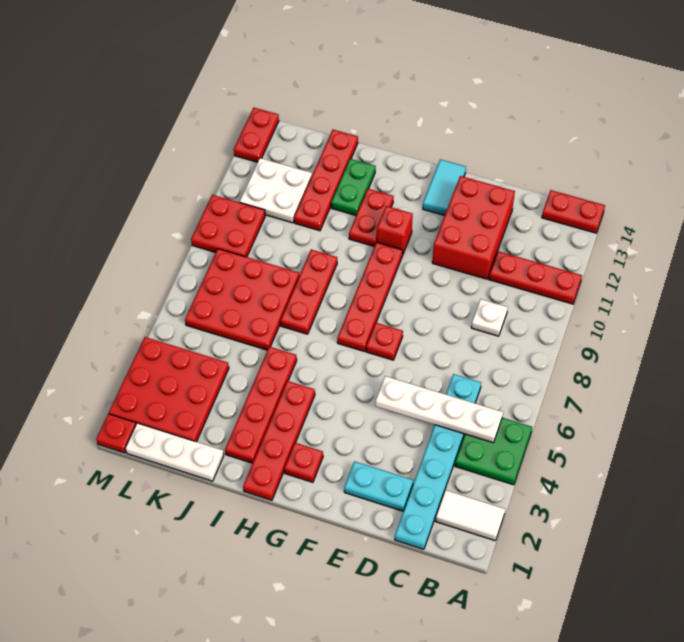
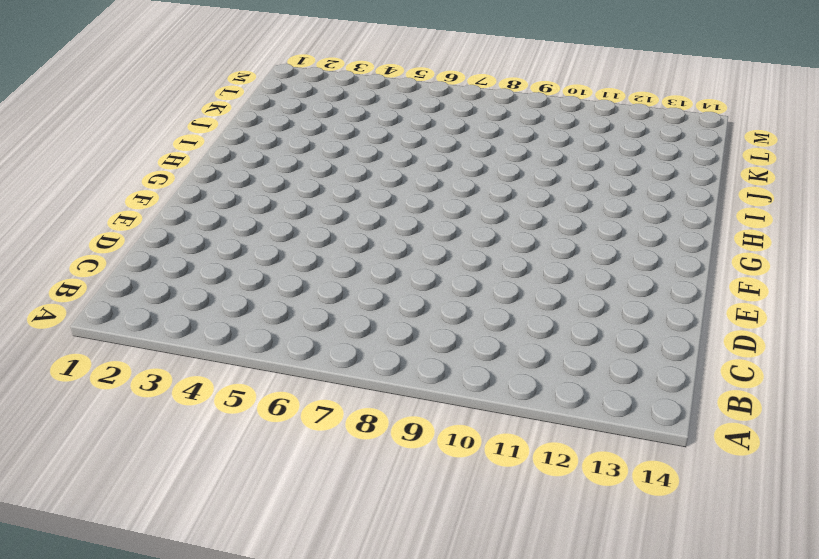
none -> white 1x2 tile [436,490,505,541]
none -> green 2x2 plate [455,418,532,485]
none -> red 1x3 plate [489,251,582,304]

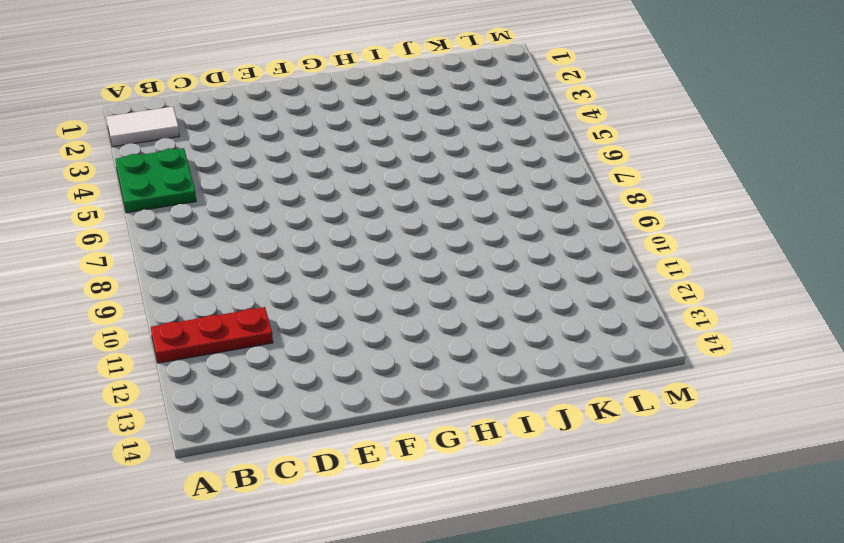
none -> red 1x2 plate [542,190,605,233]
none -> cyan 1x6 plate [395,374,481,549]
none -> white 1x1 plate [471,299,508,336]

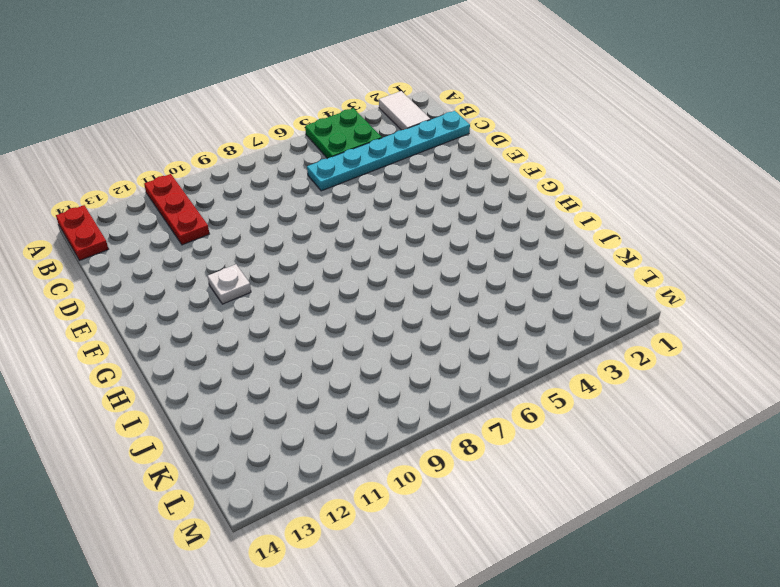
white 1x1 plate [208,264,251,304] -> white 1x1 plate moved to [471,299,508,336]
none -> cyan 1x2 plate [344,461,413,511]
none -> red 2x3 brick [432,176,515,279]
none -> red 1x1 plate [366,323,403,360]

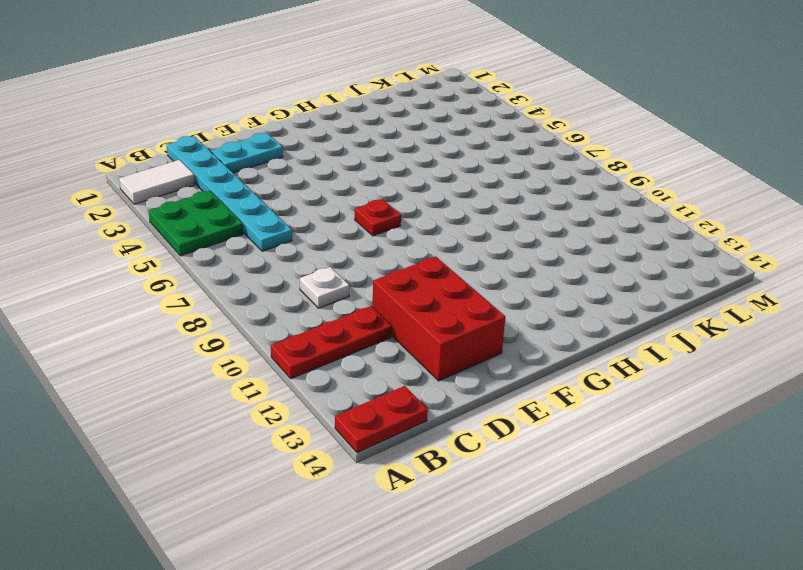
none -> cyan 1x2 tile [423,159,466,216]
none -> red 1x1 plate [284,443,323,482]
none -> red 1x4 plate [337,242,403,351]

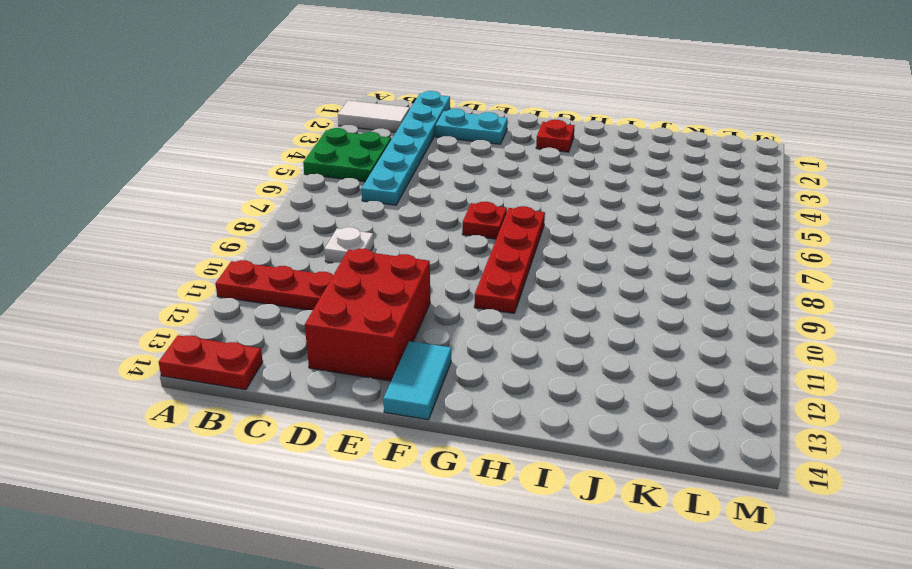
none -> red 1x1 brick [377,206,413,254]
none -> red 1x4 plate [243,381,315,500]
none -> red 1x2 plate [349,189,394,246]

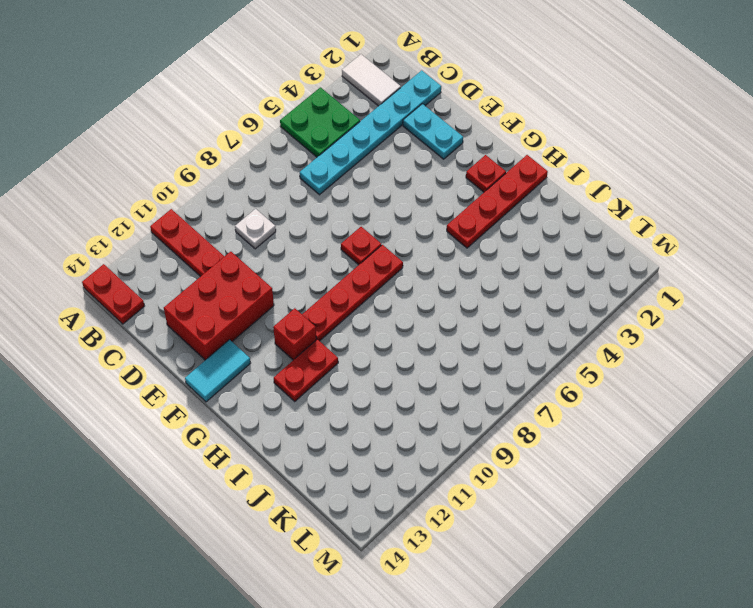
none -> red 1x4 plate [225,347,297,463]
none -> red 1x3 plate [280,250,337,334]
none -> green 1x2 plate [331,159,376,215]

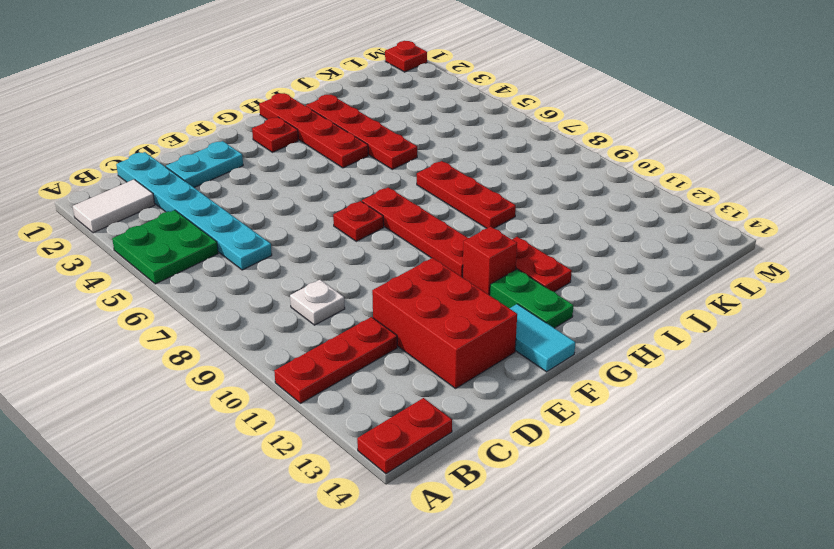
green 1x2 plate [490,269,573,328] -> green 1x2 plate moved to [331,159,376,215]
none -> white 1x3 plate [125,423,224,481]
none -> red 3x3 plate [185,249,300,350]
none -> red 1x4 plate [294,130,358,231]

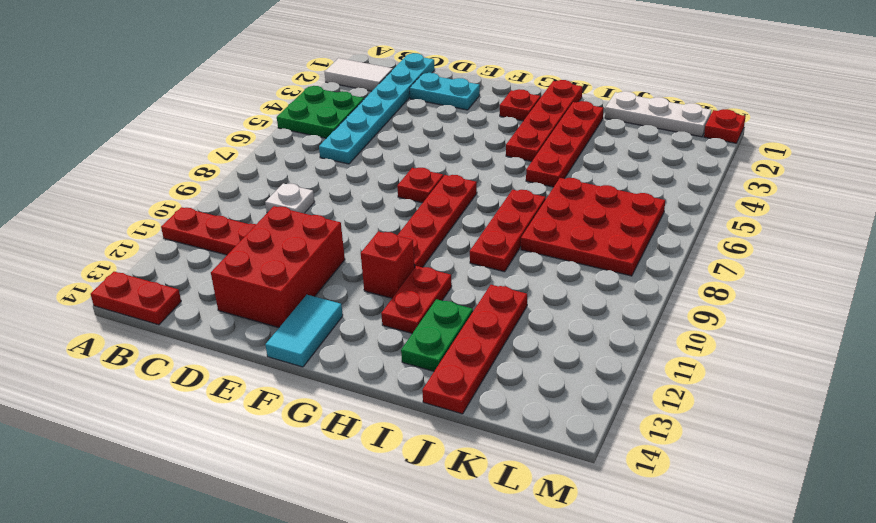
none -> red 3x3 plate [109,337,229,442]
none -> white 2x2 plate [240,158,312,223]
none -> red 2x2 plate [191,195,265,257]

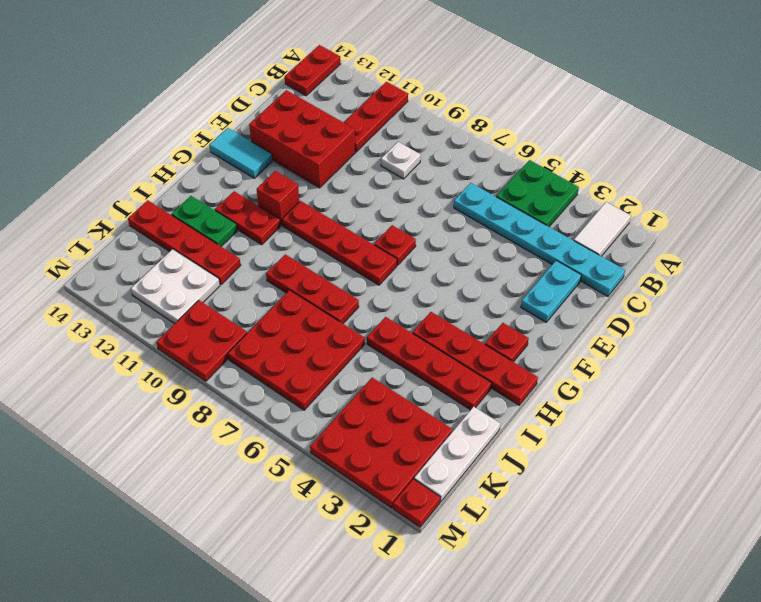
none -> red 1x2 plate [234,108,279,162]
none -> white 1x4 plate [375,376,503,443]

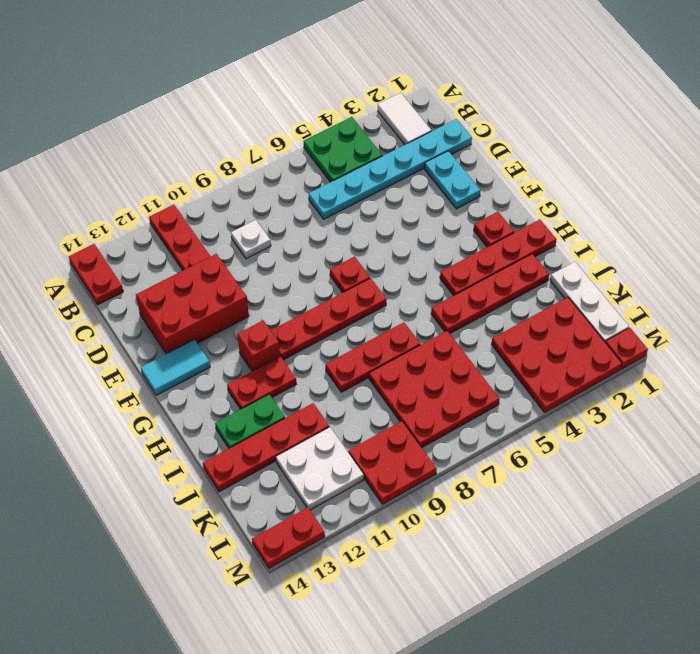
none -> white 1x4 plate [375,376,503,443]

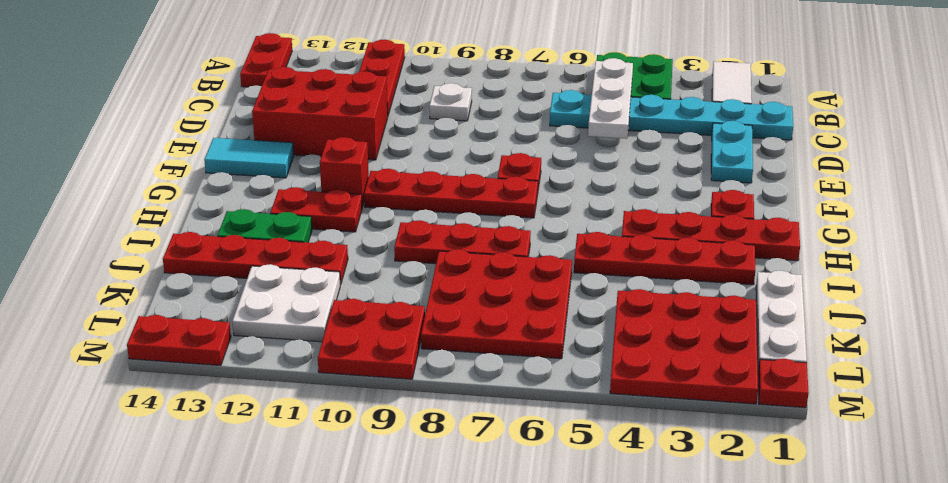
white 1x3 plate [588,58,633,139] -> white 1x4 plate [375,376,503,443]

